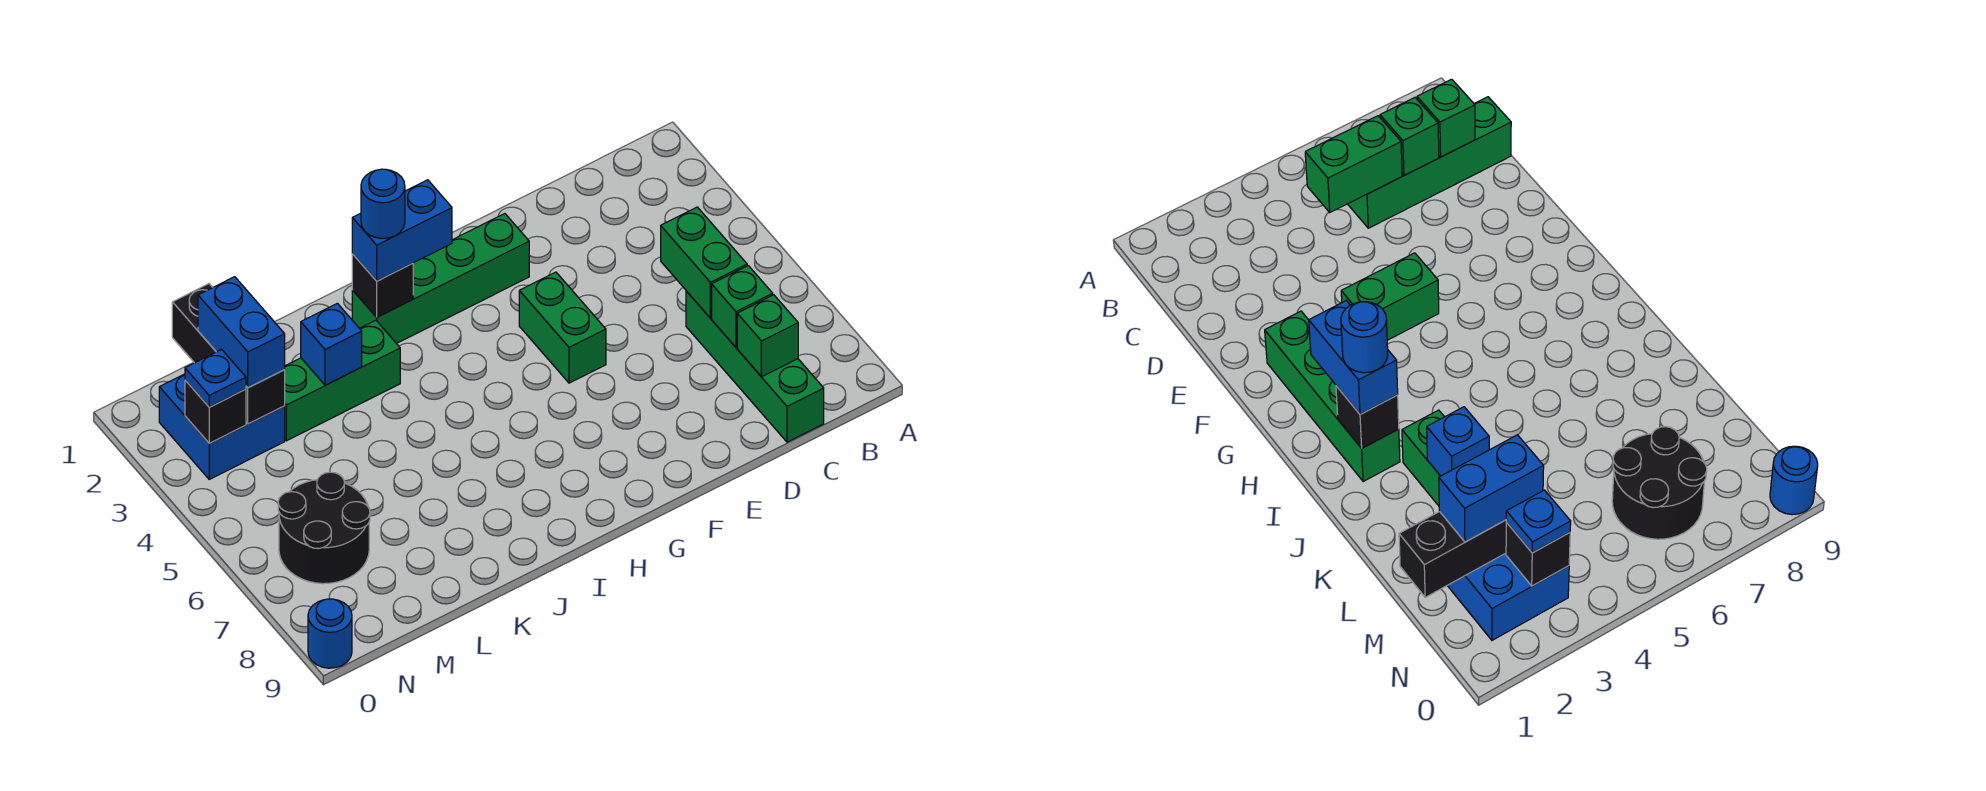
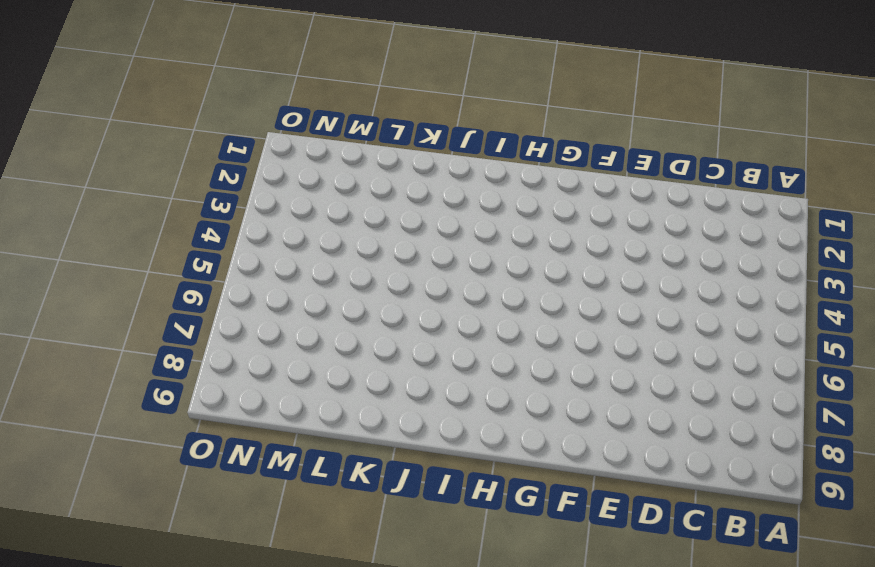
none -> green 1x4 brick [686,291,824,442]
none -> green 1x4 brick [352,214,529,343]
none -> green 1x2 brick [519,272,606,383]

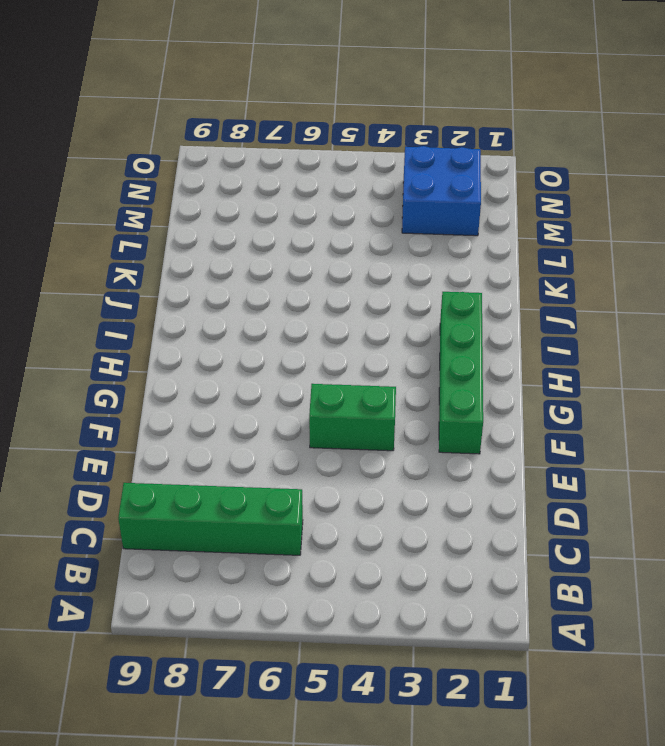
none -> green 1x3 brick [285,320,400,441]
none -> black 2x2 round brick [278,472,370,584]
none -> blue 1x1 round brick [308,599,352,668]

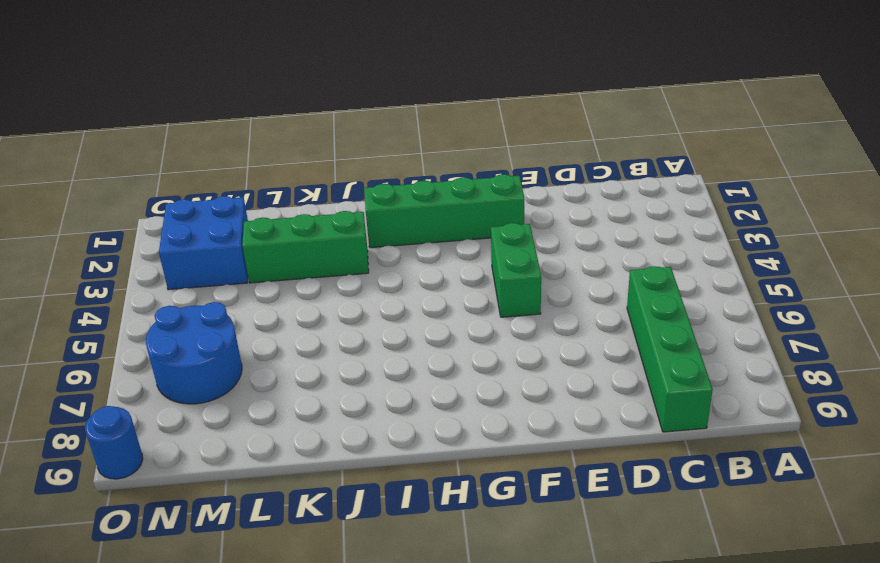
blue 2x2 round brick [146,302,242,404] -> black 2x2 round brick [278,472,370,584]
none -> green 1x2 brick [661,207,747,318]
none -> green 1x1 brick [712,266,773,347]
none -> green 1x1 brick [737,295,798,377]

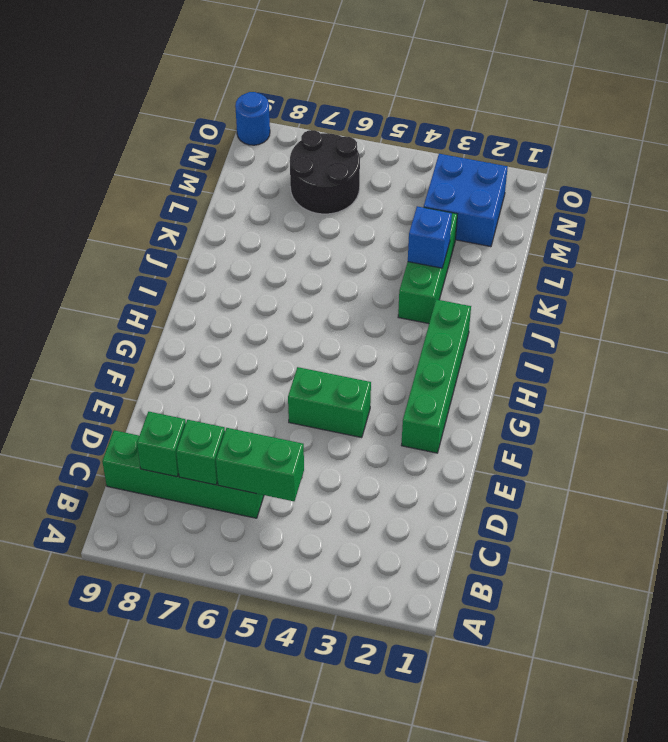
none -> black 1x1 brick [352,254,413,317]
none -> black 1x3 brick [172,284,285,424]
none -> black 1x1 brick [185,380,246,443]

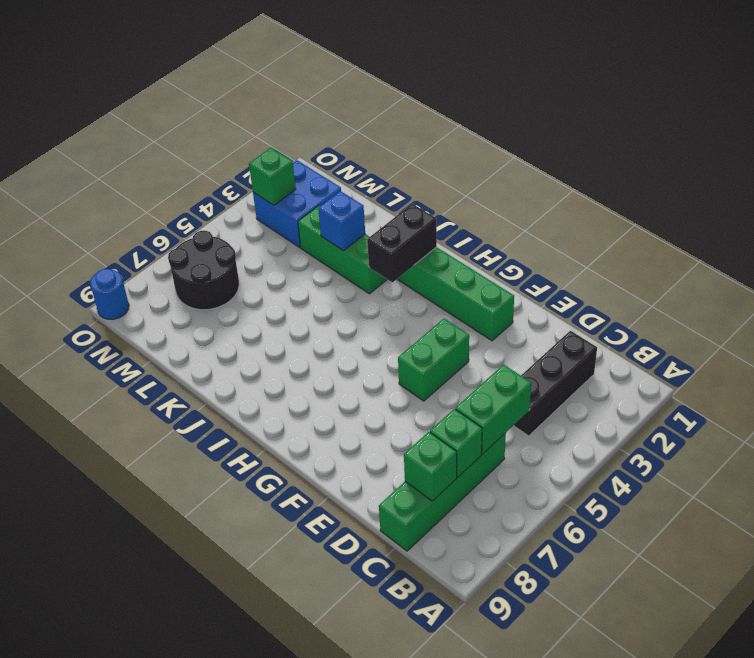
black 1x3 brick [513,331,597,436] -> black 1x3 brick moved to [172,284,285,424]
black 1x2 brick [367,204,437,282] -> black 1x1 brick [352,254,413,317]
green 1x1 brick [249,148,296,205] -> black 1x1 brick [185,380,246,443]
none -> blue 1x2 brick [352,180,452,281]
none -> blue 1x2 brick [198,277,285,388]
none -> blue 1x1 plate [185,349,246,407]

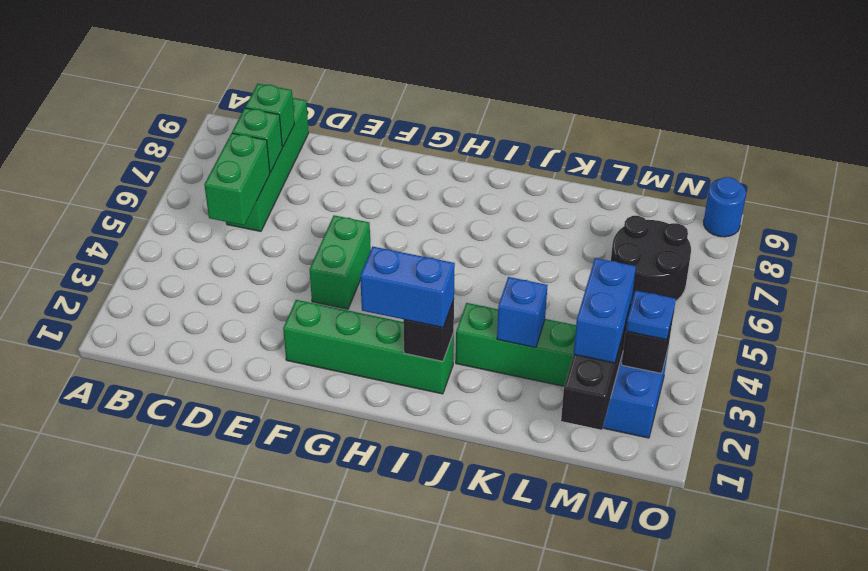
none -> blue 1x1 round brick [361,169,405,239]

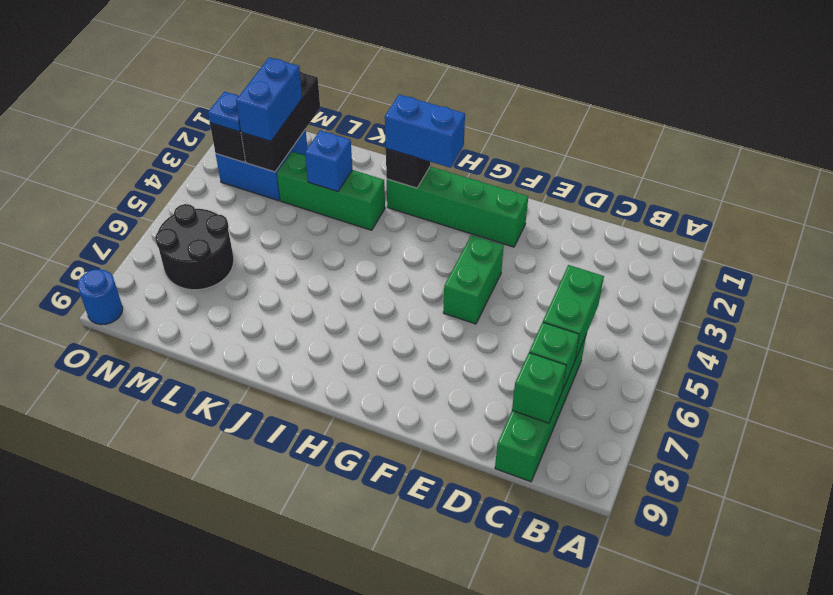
none -> blue 1x1 round brick [361,169,405,239]

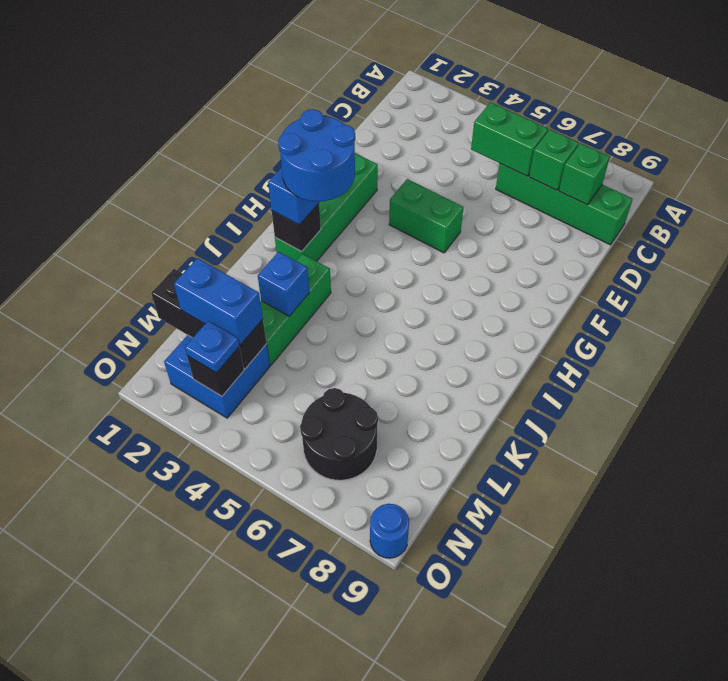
blue 2x2 round brick [278,109,355,202] -> blue 1x1 round brick [361,169,405,239]

